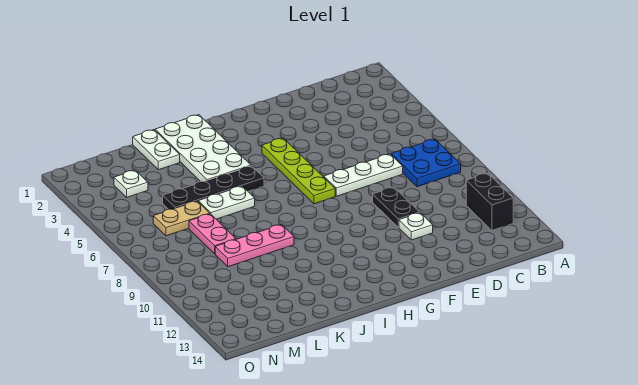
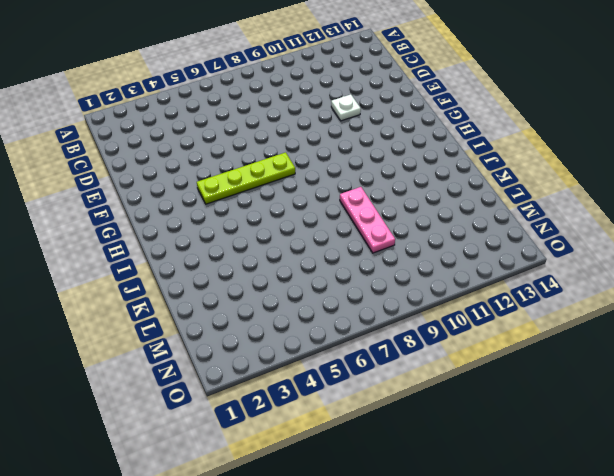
none -> blue 2x2 plate [391,139,461,187]
none -> black 1x2 brick [466,173,513,230]
none -> white 1x3 plate [324,154,403,196]

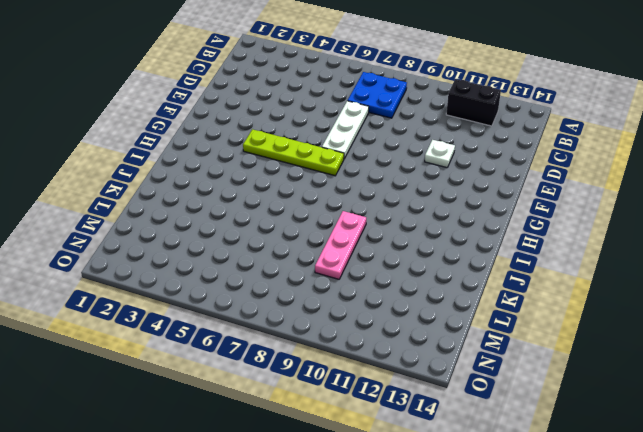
none -> black 1x2 plate [373,187,420,227]
none -> white 2x4 plate [155,115,251,182]
none -> black 1x4 plate [163,166,264,209]

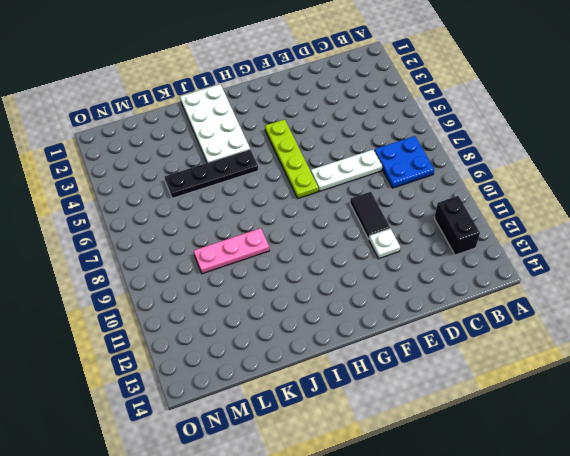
black 1x2 tile [350,192,390,239] -> black 1x2 plate [373,187,420,227]
none -> white 1x2 plate [198,186,255,219]
none -> white 1x2 plate [133,130,180,170]
none -> tan 1x2 plate [153,201,210,236]

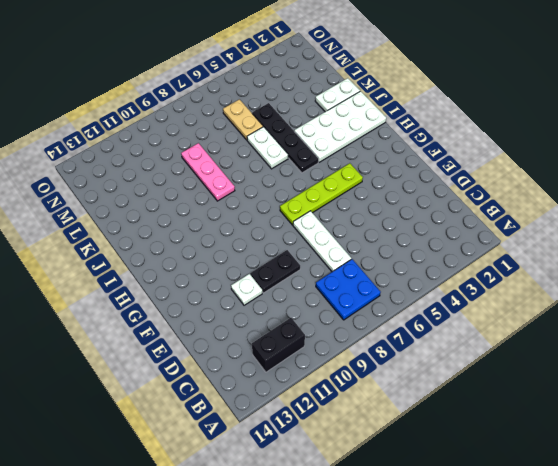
none -> pink 1x2 plate [189,214,236,254]
none -> white 1x1 plate [114,170,148,197]

